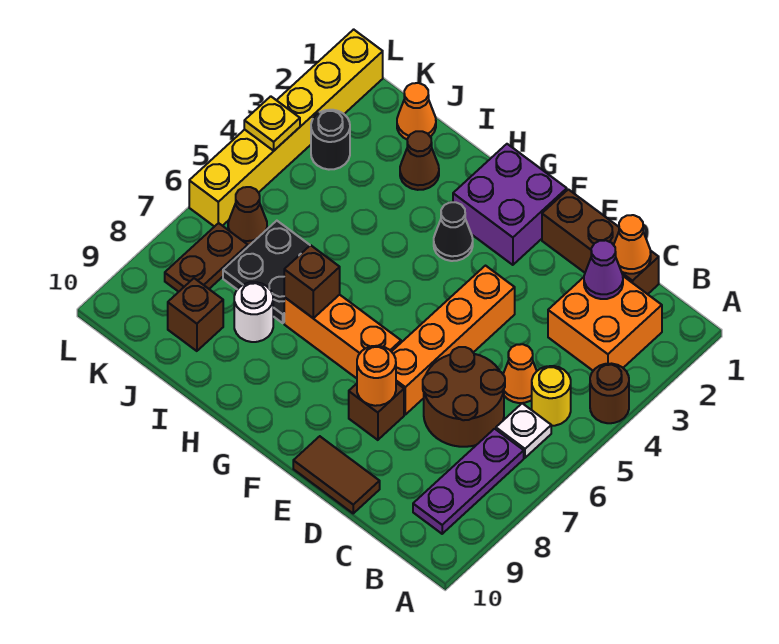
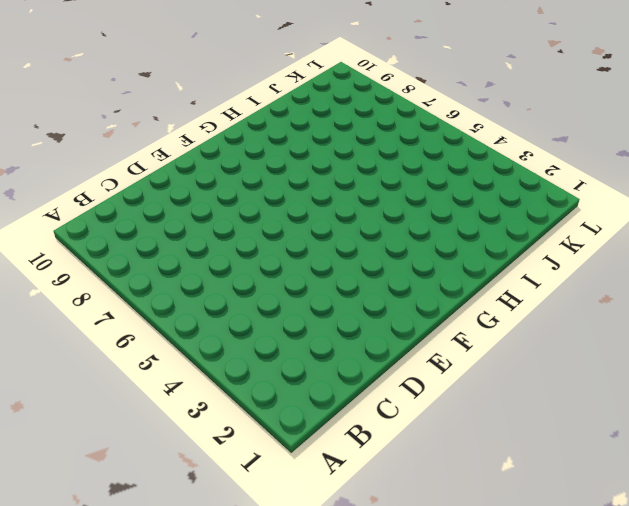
none -> brown 1x1 round brick [590,364,629,423]
none -> orange 2x2 brick [548,276,662,371]
none -> yellow 1x1 round brick [532,366,571,426]

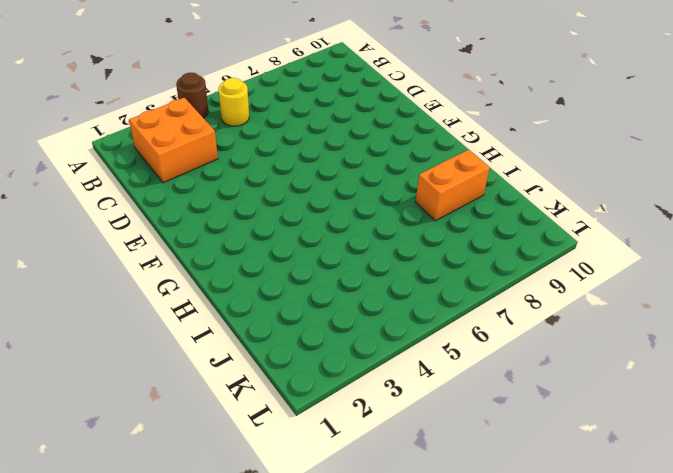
orange 1x2 brick [416,150,489,221] -> white 1x1 round brick [234,282,273,342]
none -> white 1x1 plate [496,403,551,458]
none -> purple 1x3 plate [413,429,524,534]
none -> brown 1x3 brick [542,189,659,294]

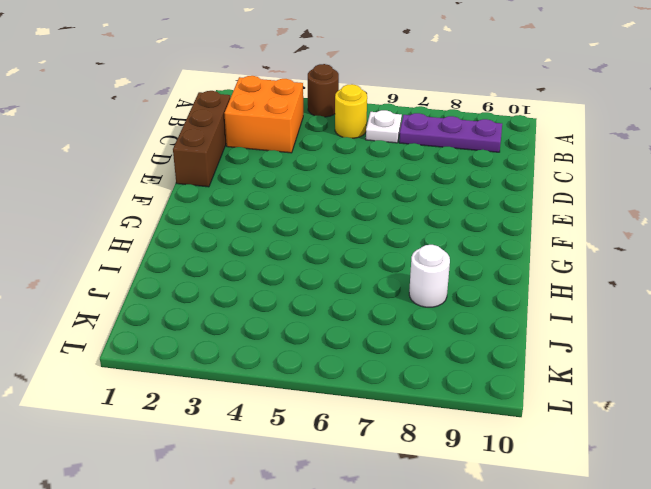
none -> orange 1x1 cone [503,344,537,403]
none -> brown 2x2 round brick [423,347,505,447]
none -> brown 1x2 tile [293,436,380,513]

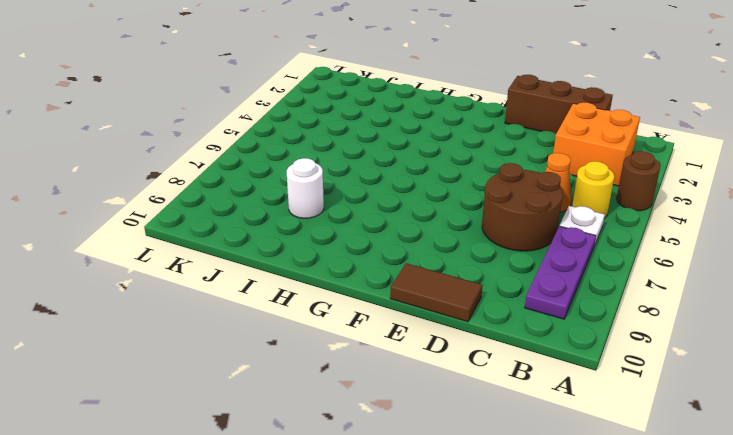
none -> orange 1x4 brick [392,266,515,415]
none -> brown 1x1 brick [349,383,404,440]
none -> purple 2x2 brick [453,144,567,265]

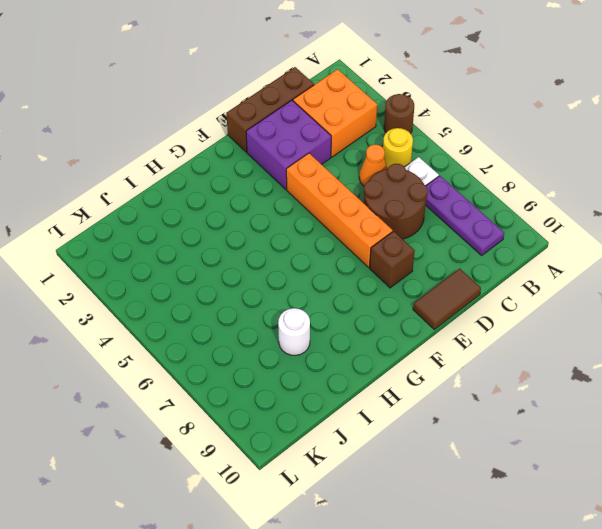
purple 2x2 brick [246,100,331,189] -> purple 2x2 brick moved to [453,144,567,265]
none -> orange 1x3 brick [284,295,401,378]
none -> black 1x1 cone [434,202,473,261]
none -> brown 1x1 cone [400,131,439,190]

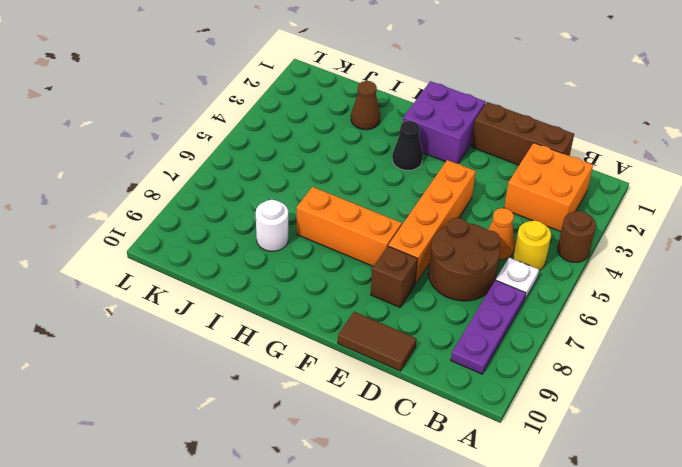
none -> black 2x2 plate [223,221,310,323]
none -> orange 1x1 cone [397,83,436,139]
none -> brown 1x1 brick [168,278,223,351]

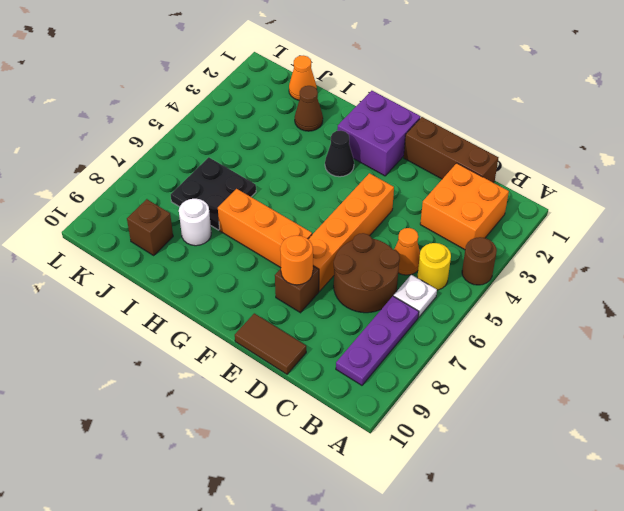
none -> black 1x1 round brick [311,110,350,170]
none -> brown 1x1 cone [228,187,267,246]
none -> brown 1x2 plate [165,223,248,292]

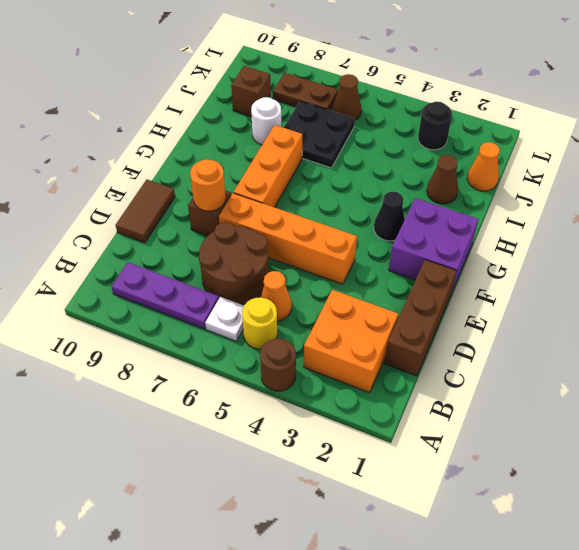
none -> yellow 1x6 brick [189,29,383,227]
none -> orange 1x1 cone [614,215,651,274]
none -> purple 1x1 cone [584,240,623,299]

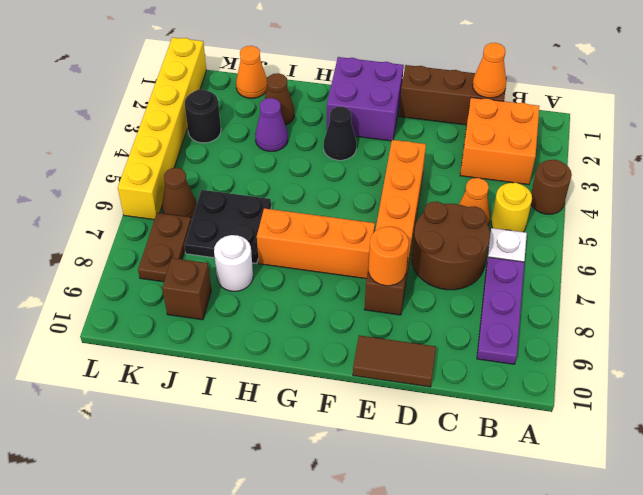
purple 1x1 cone [255,98,288,151] -> purple 1x1 cone moved to [584,240,623,299]
none -> brown 1x1 brick [284,245,340,318]
none -> yellow 1x1 plate [244,96,300,151]

